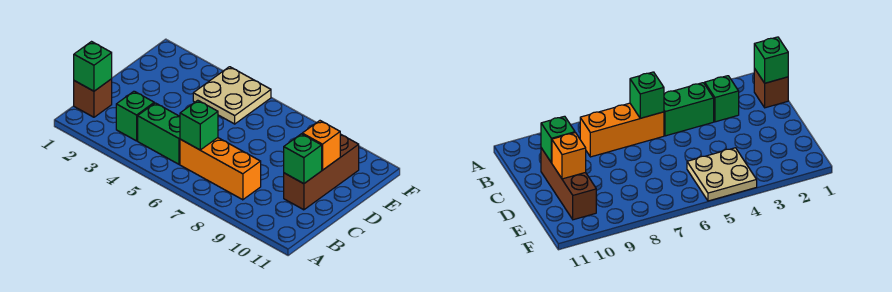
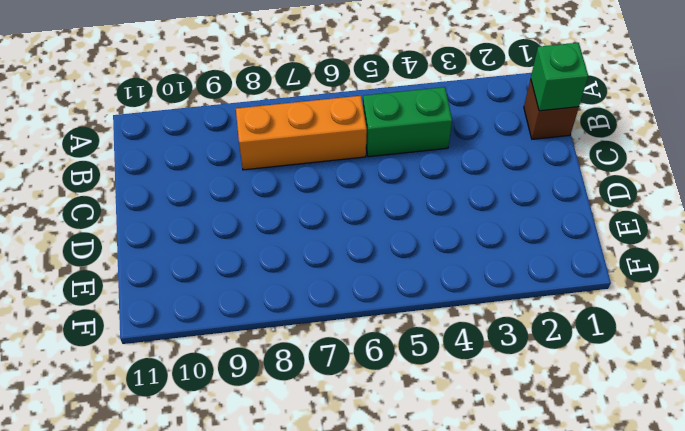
none -> green 1x1 brick [116,91,154,141]
none -> brown 1x3 brick [284,134,359,210]

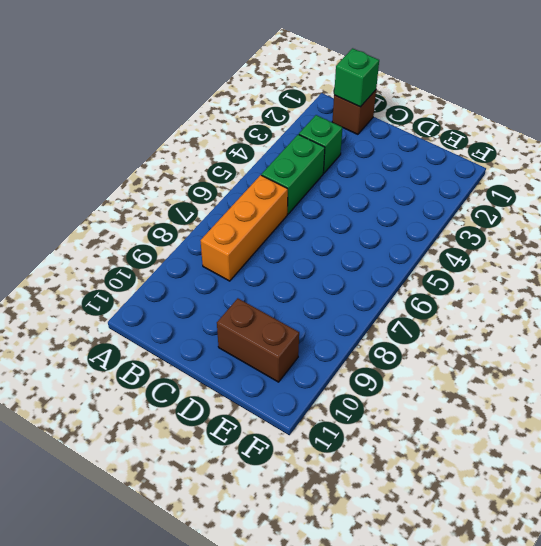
brown 1x2 brick [217,298,299,382] -> brown 1x3 brick [284,134,359,210]
none -> tan 2x2 plate [193,67,271,124]
none -> green 1x1 brick [180,100,218,150]

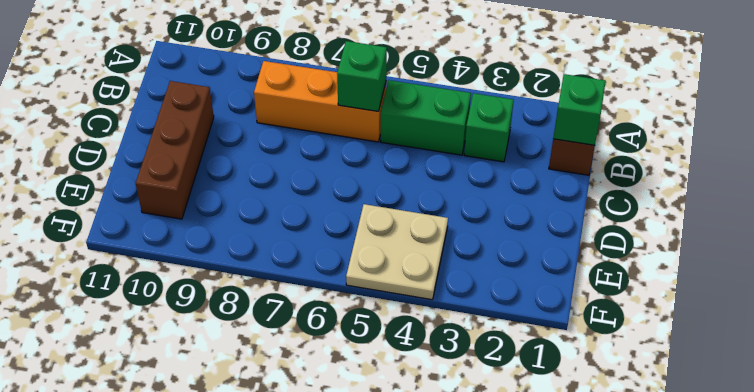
none -> green 1x1 brick [284,134,322,184]
none -> orange 1x1 brick [302,121,340,170]

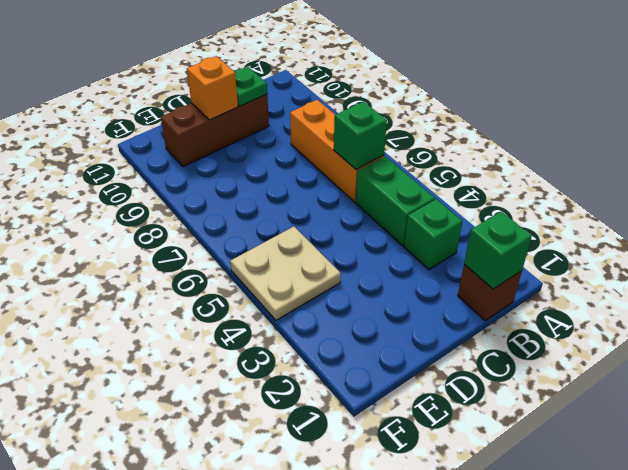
green 1x1 plate [234,67,267,106] -> green 1x1 brick [284,134,322,184]

